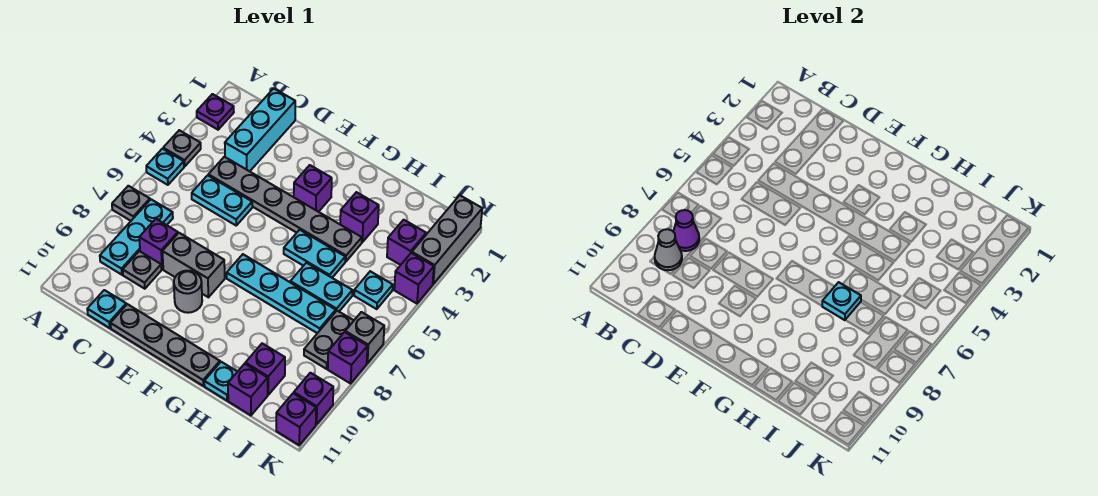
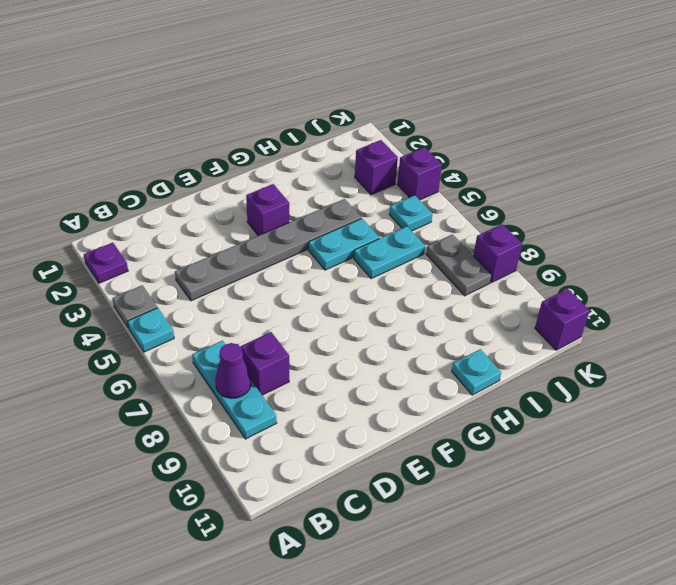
none -> grey 1x1 plate [112,186,150,221]
none -> cyan 1x3 brick [225,89,295,171]
none -> cyan 1x2 plate [192,175,252,225]
none -> grey 1x1 plate [123,251,161,289]

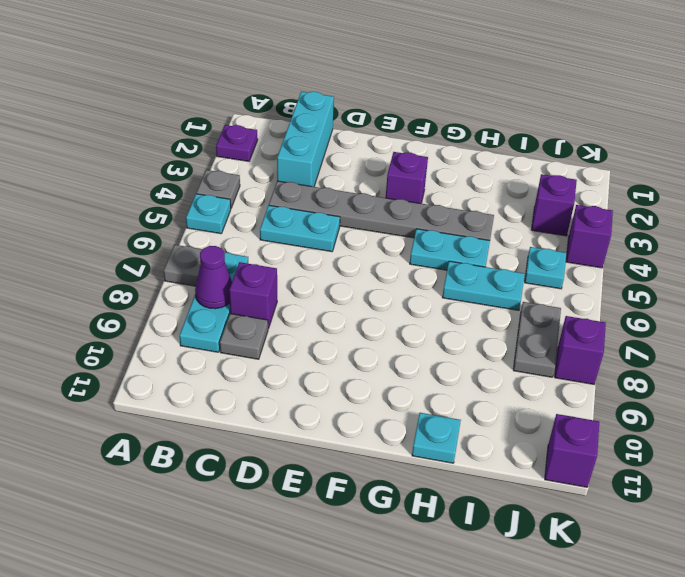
none -> cyan 1x1 plate [87,290,126,328]
none -> grey 1x2 brick [162,233,225,297]
none -> grey 1x4 plate [110,304,220,386]
none -> grey 1x1 round brick [174,271,202,313]

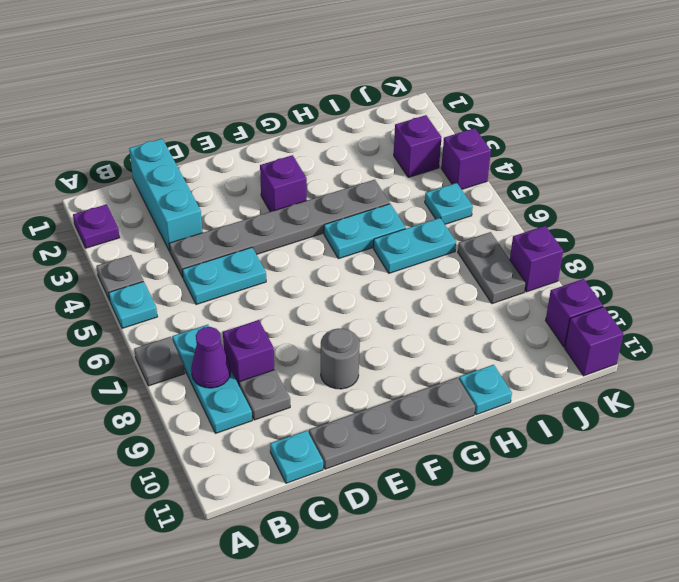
none -> grey 1x2 brick [162,233,225,297]
none -> cyan 1x4 plate [227,254,336,333]
none -> purple 1x1 brick [340,192,379,242]
none -> purple 1x1 brick [245,343,285,395]

